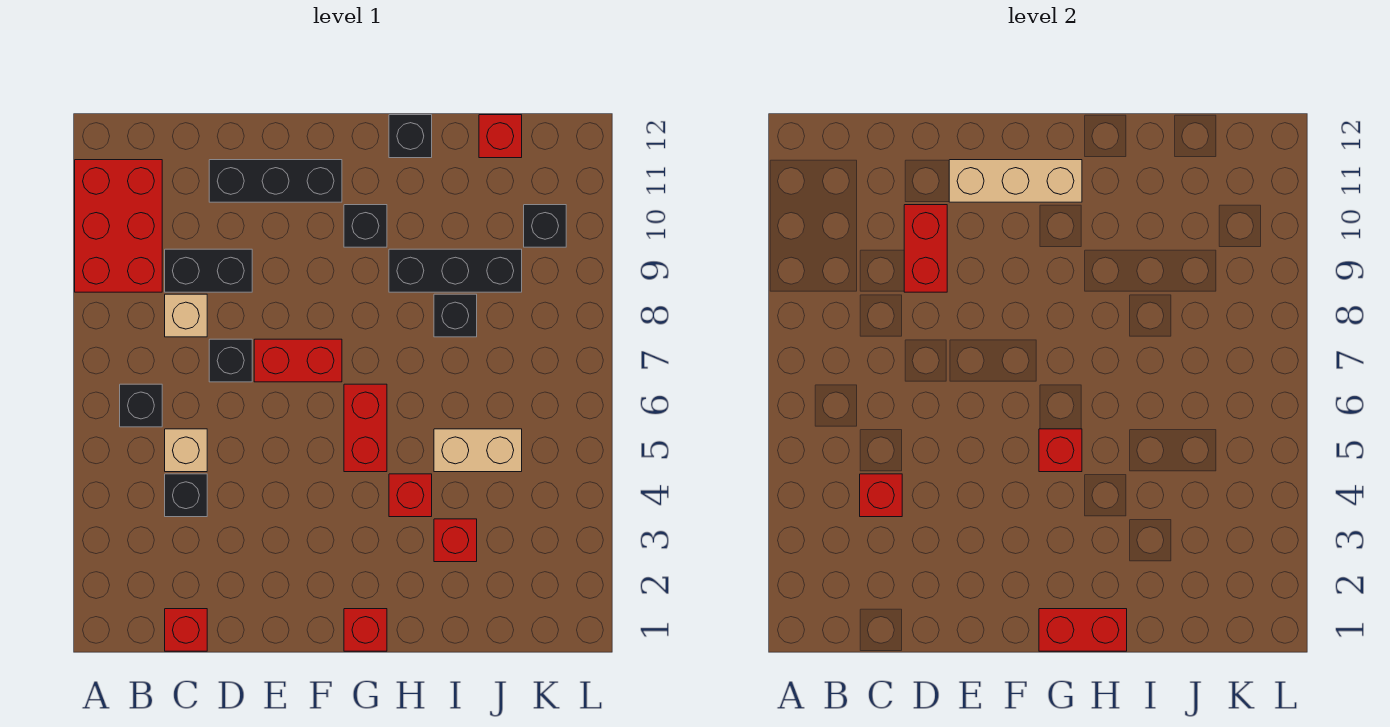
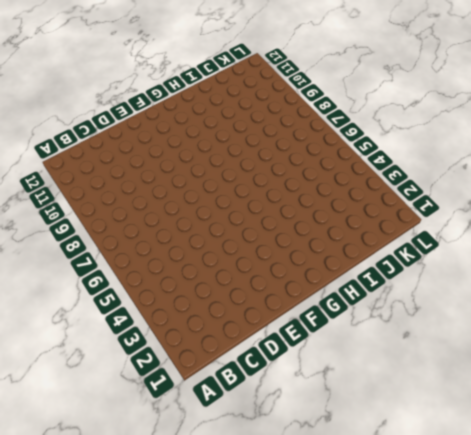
none -> red 2x3 brick [75,160,162,292]
none -> black 1x1 brick [120,384,162,427]
none -> red 1x1 brick [165,609,207,651]

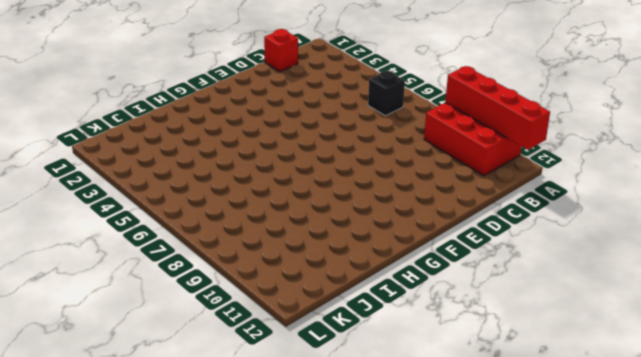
red 1x4 brick [445,66,550,150] -> none
none -> black 1x1 brick [165,474,207,517]
none -> tan 1x1 brick [165,429,207,472]
none -> tan 1x1 brick [165,294,207,337]

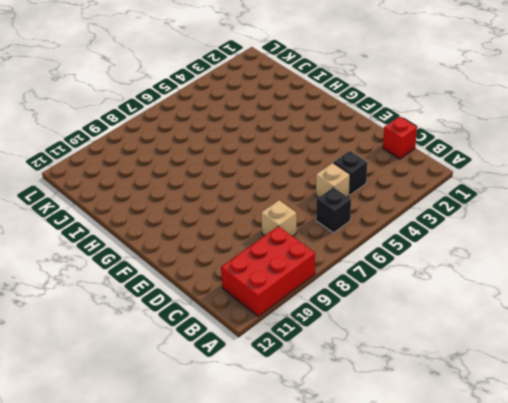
none -> black 1x2 brick [165,249,252,292]
none -> black 1x1 brick [209,339,252,382]
none -> black 1x3 brick [209,160,342,202]

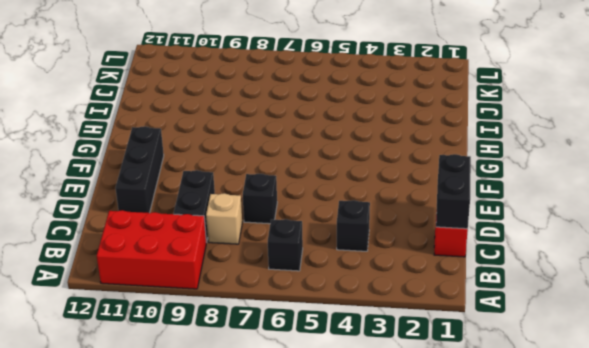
black 1x2 brick [436,154,471,229] -> none
none -> tan 1x1 brick [165,429,207,472]
none -> red 1x2 brick [254,339,342,382]
none -> red 1x1 brick [344,609,387,651]

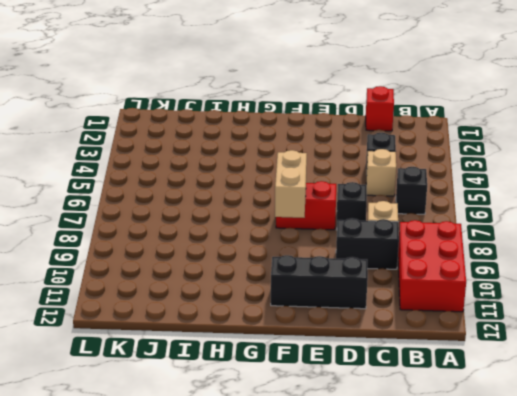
tan 1x2 brick [275,150,307,218] -> tan 1x2 brick turned to [434,429,522,472]
none -> red 1x1 brick [344,609,387,651]
none -> red 1x2 brick [344,384,387,472]
none -> black 1x1 brick [344,205,387,247]

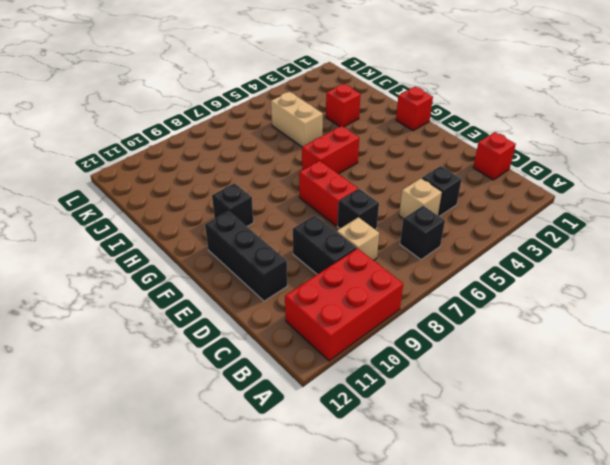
none -> red 1x1 brick [389,474,432,517]
none -> black 1x3 brick [389,249,522,292]
none -> black 1x1 brick [389,115,432,158]

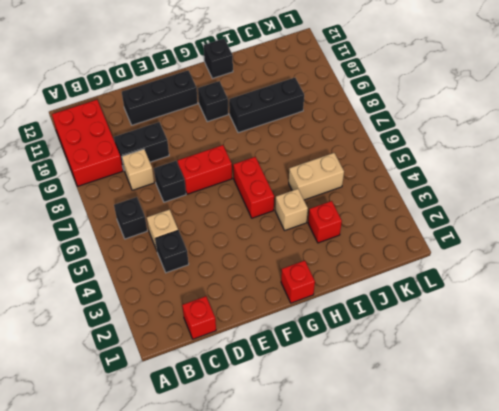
tan 1x1 brick [275,189,308,230] -> red 1x1 brick [389,474,432,517]
none -> black 1x1 brick [434,294,477,337]
none -> red 1x1 brick [479,115,522,158]
none -> black 1x1 brick [524,205,566,247]

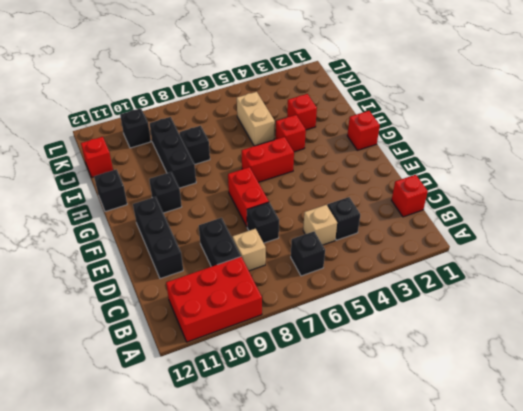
none -> red 1x1 brick [860,474,902,517]
none -> red 1x2 brick [904,205,947,292]
none -> tan 1x3 brick [949,160,1082,202]

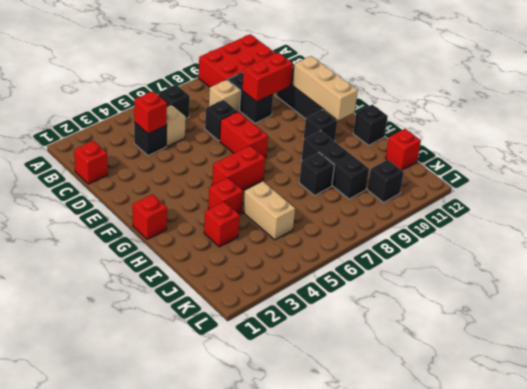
none -> red 1x2 brick [1039,609,1127,651]
none -> red 1x1 brick [1039,429,1082,472]

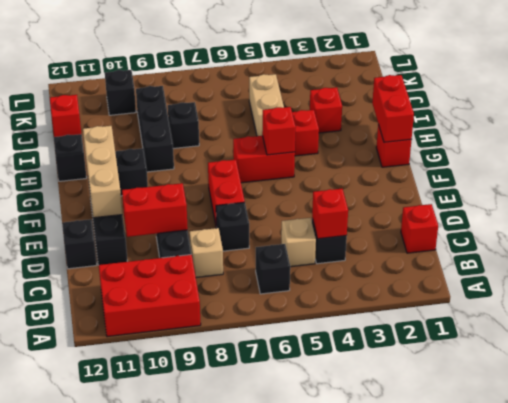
black 1x1 brick [62,219,97,269] -> none

